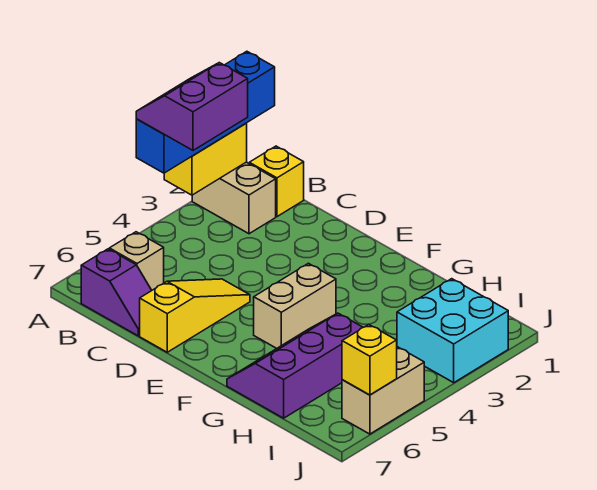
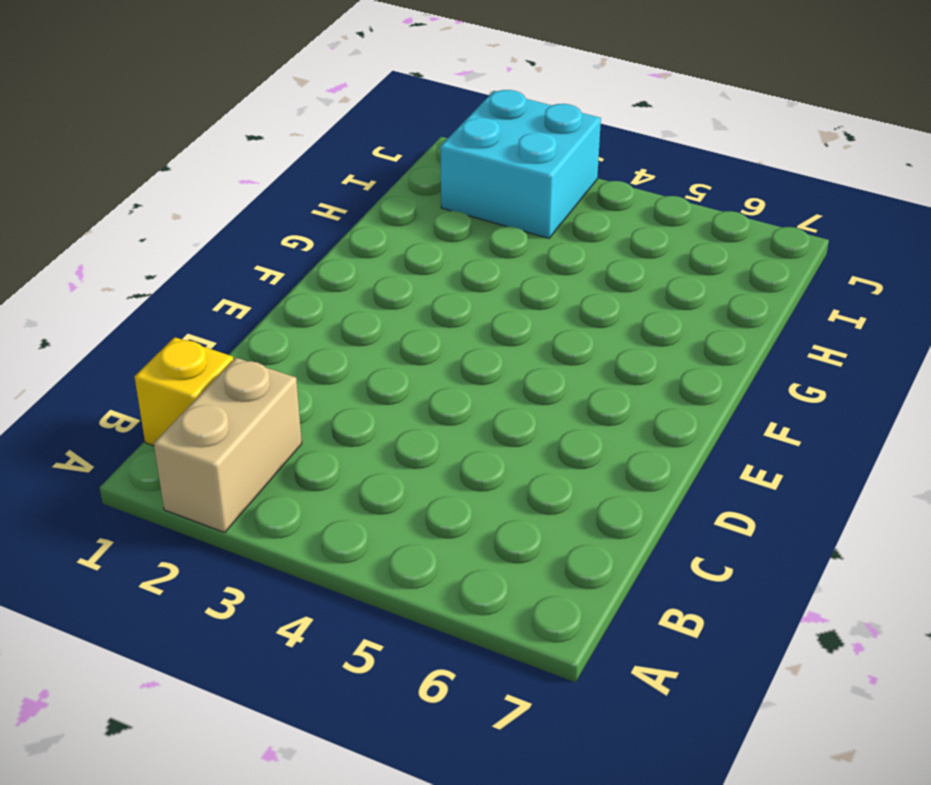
none -> tan 1x1 brick [109,232,164,290]
none -> purple 1x2 slope [81,249,152,336]
none -> yellow 1x3 slope [140,279,250,352]

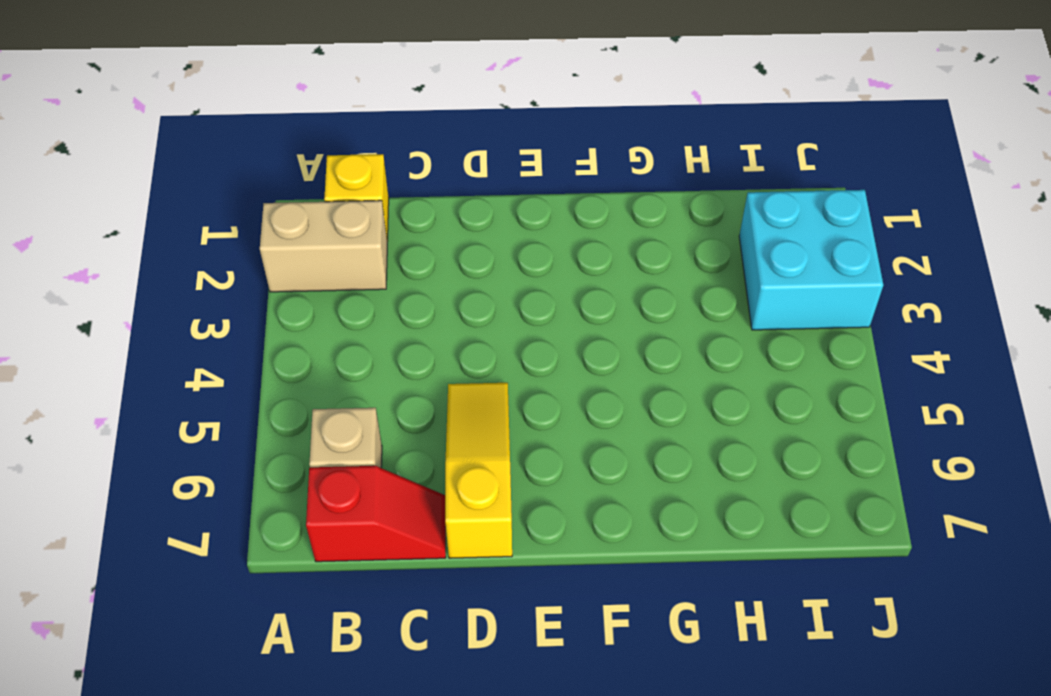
red 1x2 slope [306,466,446,562] -> purple 1x2 slope [81,249,152,336]
none -> tan 1x2 brick [254,263,336,349]
none -> purple 2x3 slope [227,313,363,418]
none -> tan 1x2 brick [342,347,424,434]

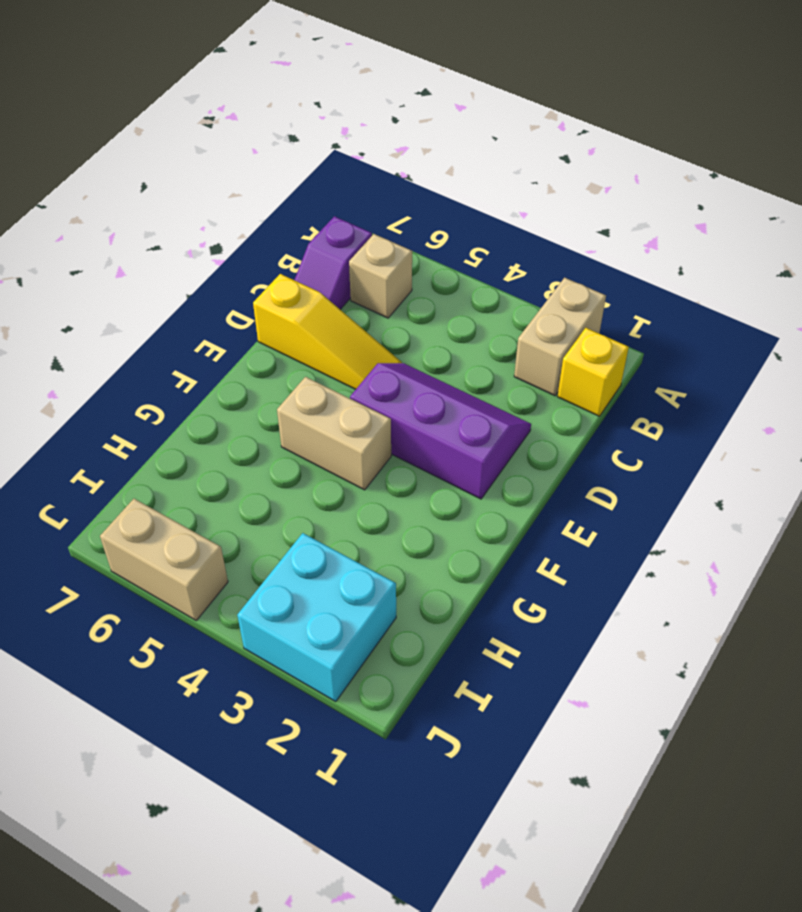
purple 2x3 slope [350,363,531,499] -> purple 2x3 slope moved to [227,313,363,418]
none -> yellow 1x2 brick [164,123,247,195]
none -> yellow 1x1 brick [342,324,397,395]
none -> blue 1x4 brick [136,51,275,173]

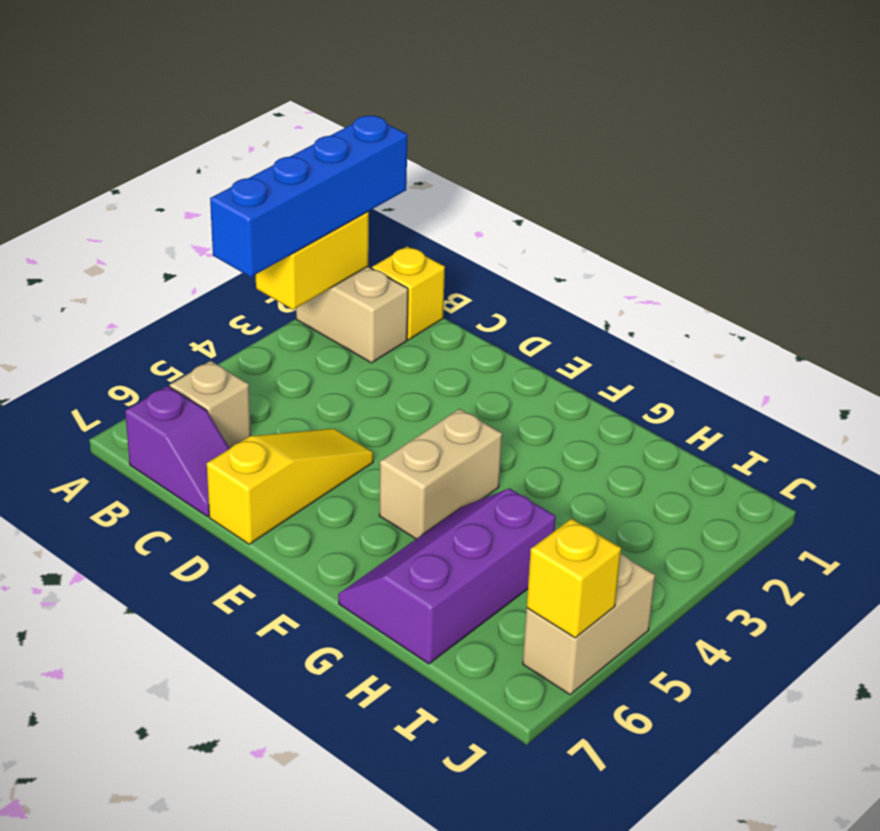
none -> cyan 2x2 brick [397,279,508,383]
none -> purple 2x2 slope [136,63,248,150]

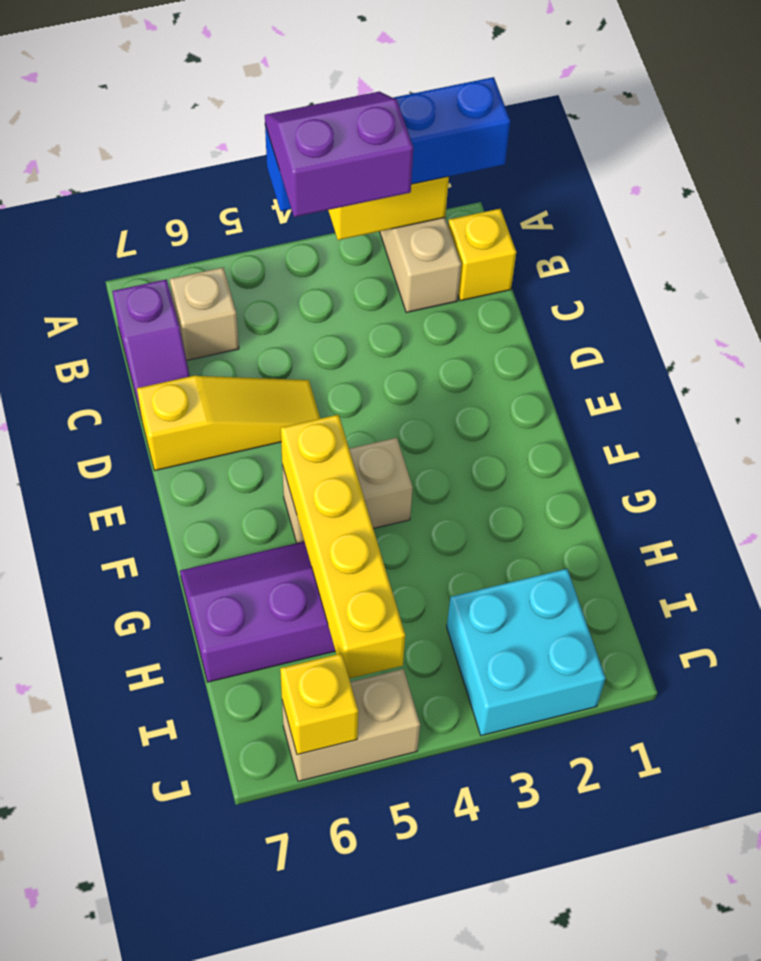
yellow 1x4 brick [281,415,405,679] -> none

